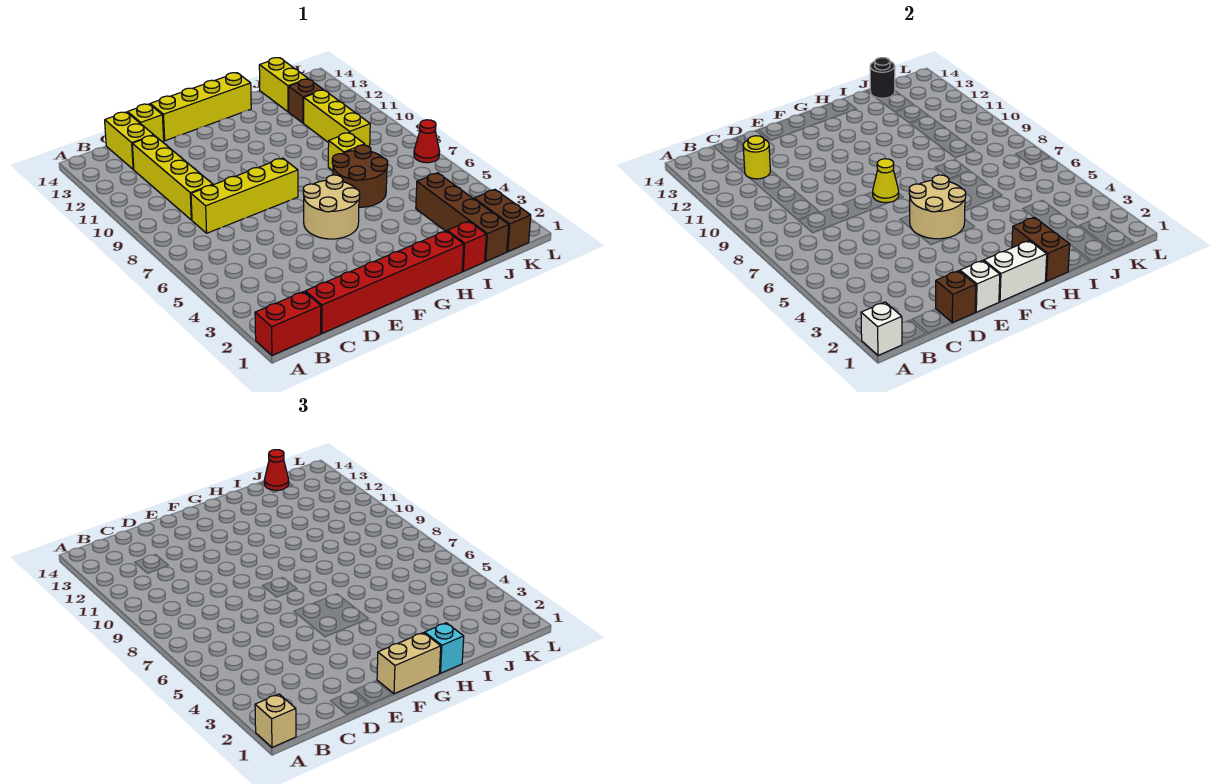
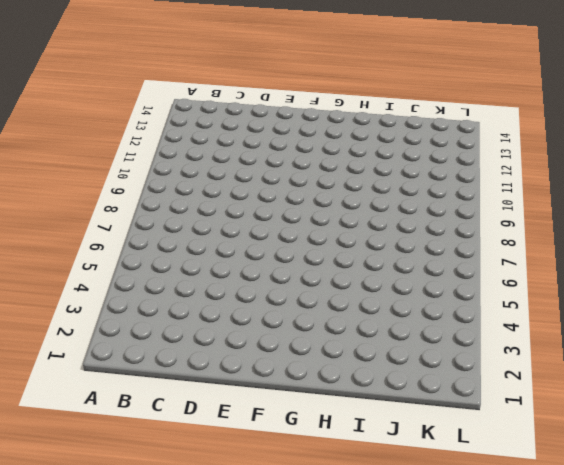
none -> red 1x2 brick [255,292,321,355]
none -> red 1x6 brick [305,231,464,333]
none -> yellow 1x4 brick [191,158,298,233]
none -> yellow 1x4 brick [132,135,213,220]

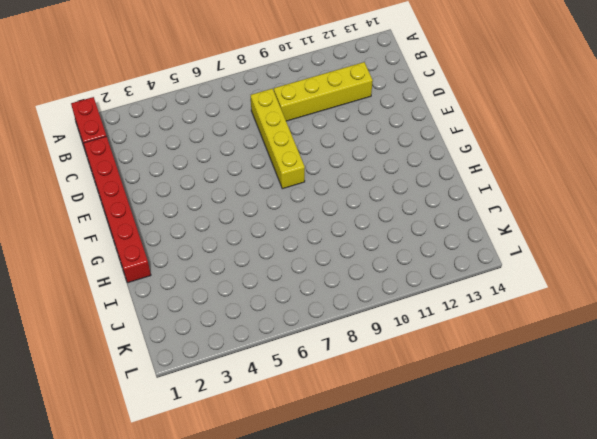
none -> yellow 1x2 brick [105,112,154,169]
none -> yellow 1x1 brick [128,104,164,142]
none -> yellow 1x4 brick [150,73,251,141]
none -> tan 2x2 round brick [303,175,360,239]

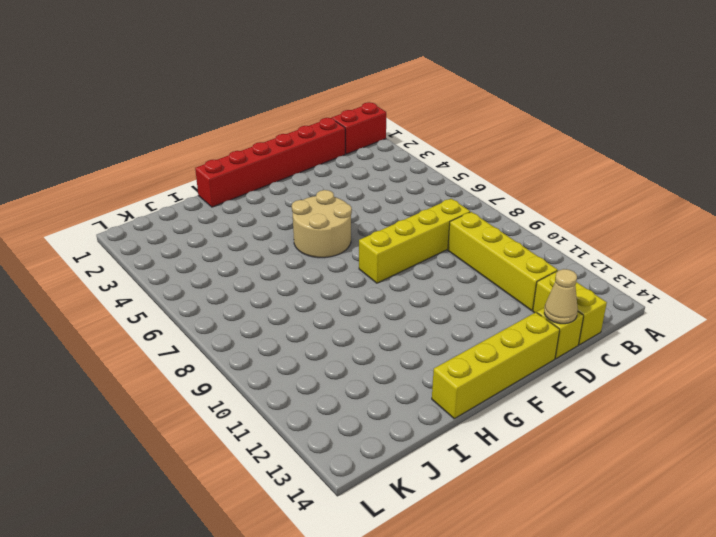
tan 1x1 cone [544,269,578,324] -> none
none -> brown 2x2 round brick [332,145,388,207]
none -> red 1x1 brick [447,221,486,271]
none -> yellow 1x1 brick [328,133,365,171]
none -> brown 1x4 brick [416,173,509,261]

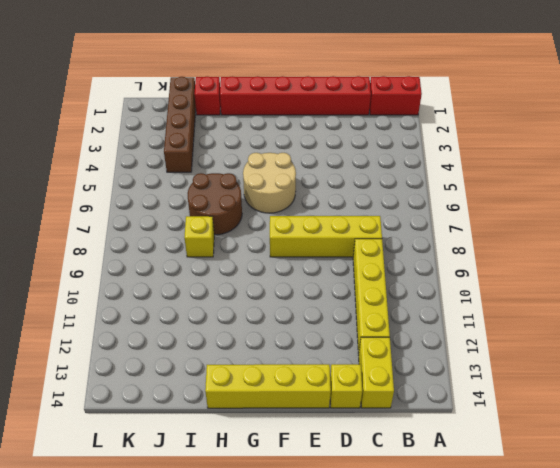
none -> yellow 1x3 brick [304,90,370,147]
none -> brown 1x1 brick [289,79,323,123]
none -> yellow 1x2 brick [259,58,308,112]
none -> brown 1x2 brick [474,189,531,252]

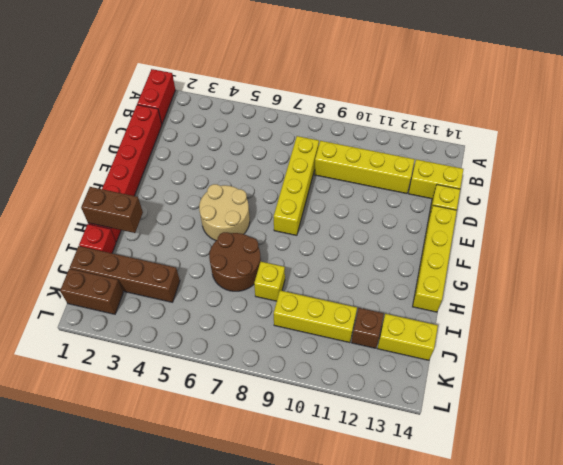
none -> red 1x1 cone [414,120,440,163]
none -> white 1x1 brick [861,302,902,355]
none -> yellow 1x1 round brick [743,136,770,179]
none -> brown 1x1 brick [936,271,976,323]

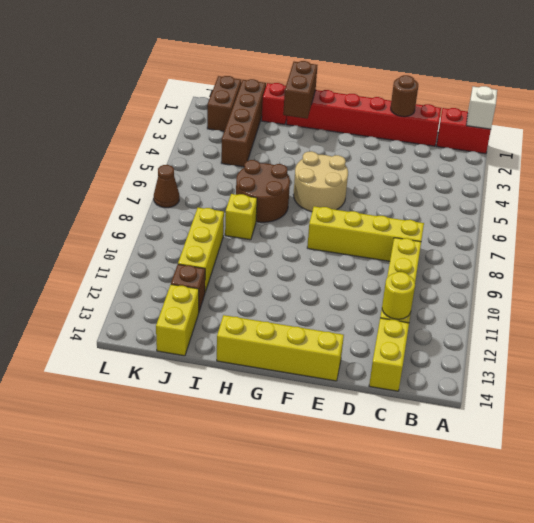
brown 1x1 round brick [391,75,418,117] -> brown 1x1 brick [936,271,976,323]
brown 1x1 cone [154,165,179,208] -> red 1x1 cone [414,120,440,163]
none -> yellow 1x1 brick [128,104,164,142]
none -> white 1x1 brick [960,260,1000,312]
none -> white 1x2 brick [984,241,1047,302]
none -> tan 2x2 round brick [909,175,966,239]

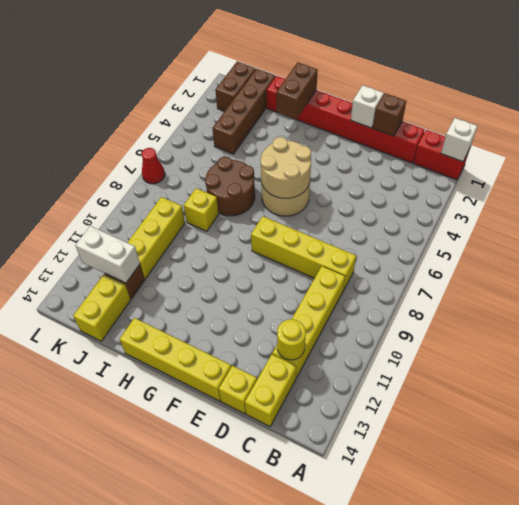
white 1x2 brick [75,226,140,283] -> white 1x2 brick moved to [984,241,1047,302]
none -> yellow 1x1 cone [873,159,899,203]
none -> black 1x1 round brick [870,58,895,98]
none -> tan 1x1 brick [255,694,296,747]
none -> tan 1x2 brick [377,633,441,694]

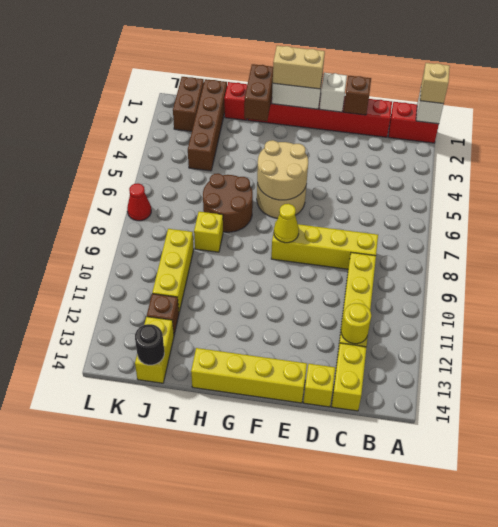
none -> cyan 1x1 brick [425,623,464,673]
none -> red 1x1 cone [264,450,289,490]

